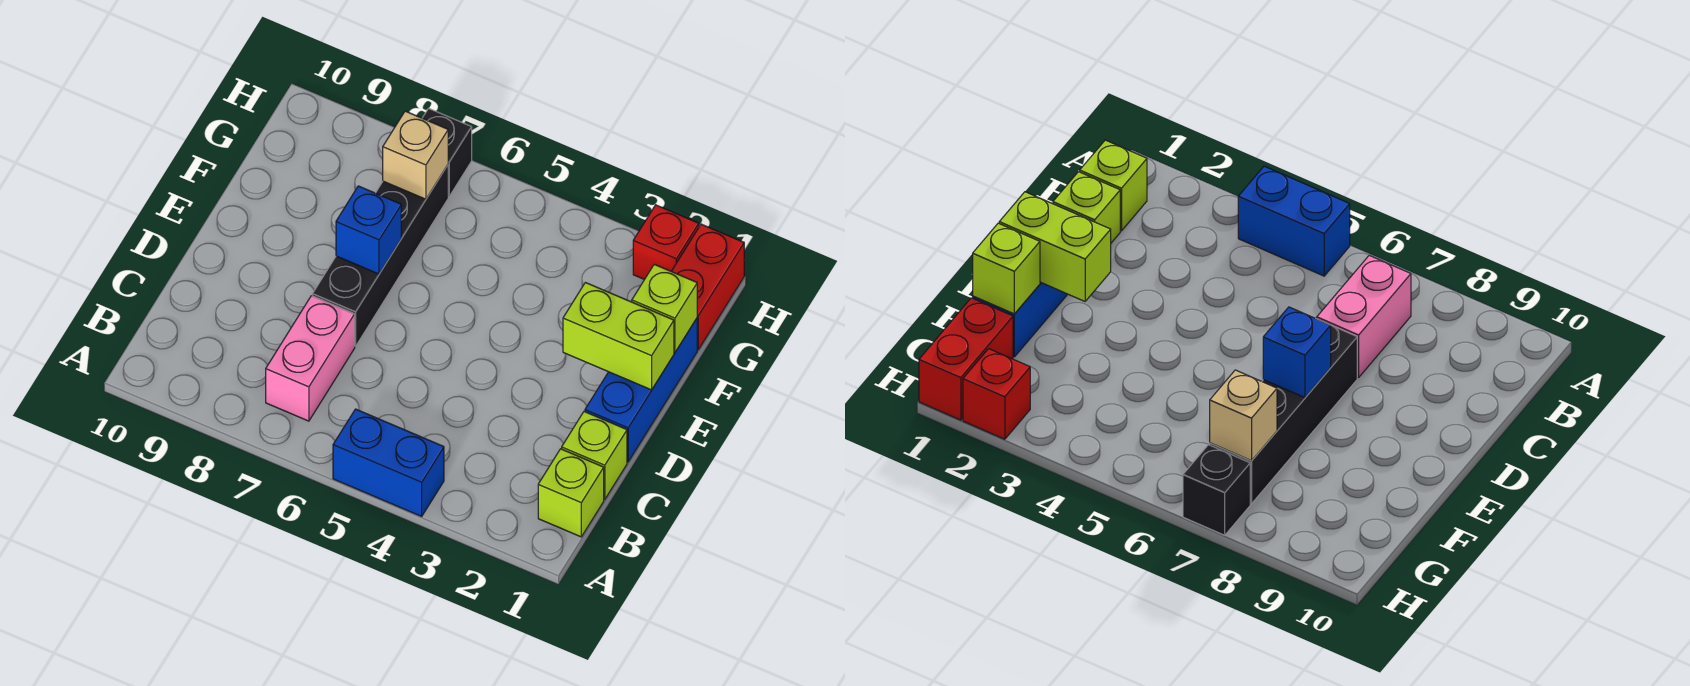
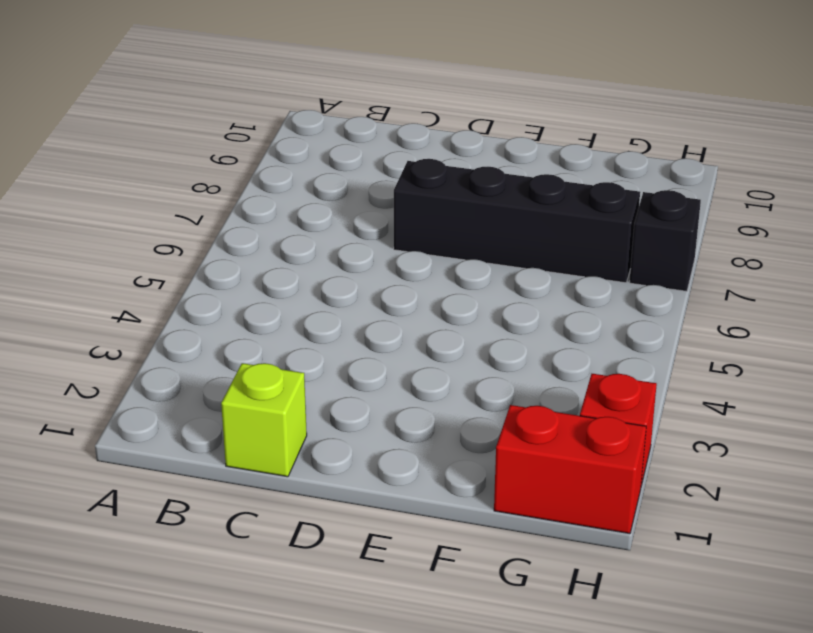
none -> blue 1x2 brick [333,409,444,516]
none -> lime 1x1 brick [538,449,604,537]
none -> pink 1x2 brick [266,296,355,421]

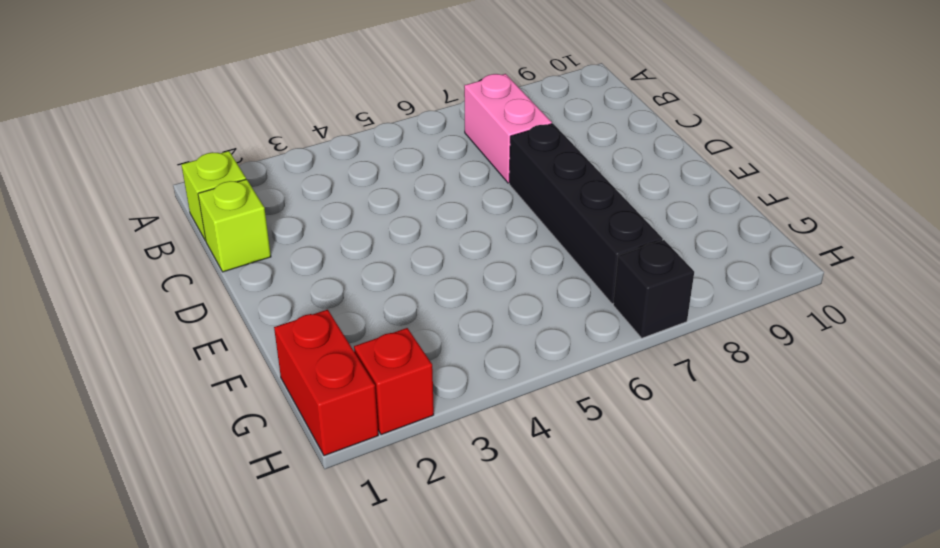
none -> blue 1x2 brick [333,409,444,516]
none -> blue 1x3 brick [585,318,697,462]
none -> lime 1x2 brick [563,283,674,390]

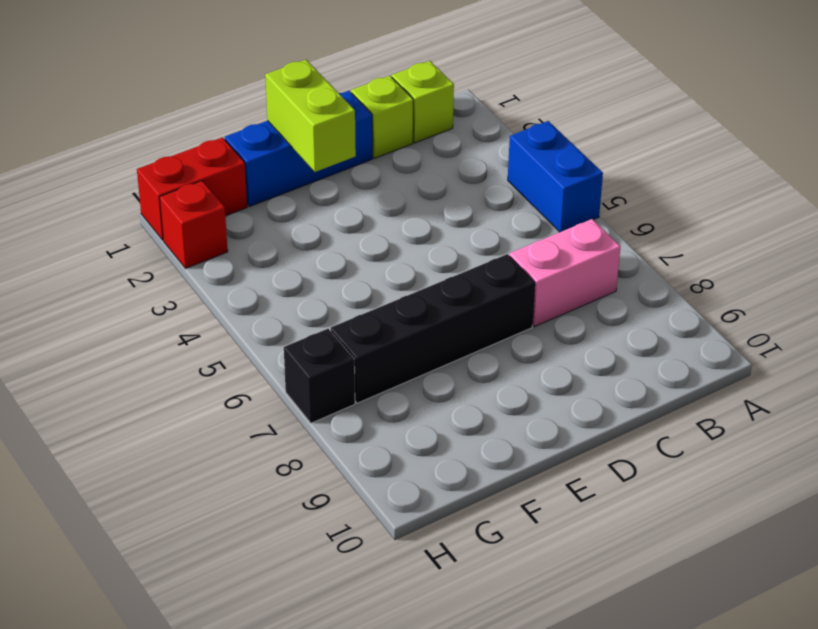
none -> blue 1x1 brick [336,186,401,274]
none -> lime 1x1 brick [632,264,697,352]
none -> tan 1x1 brick [383,111,448,199]

